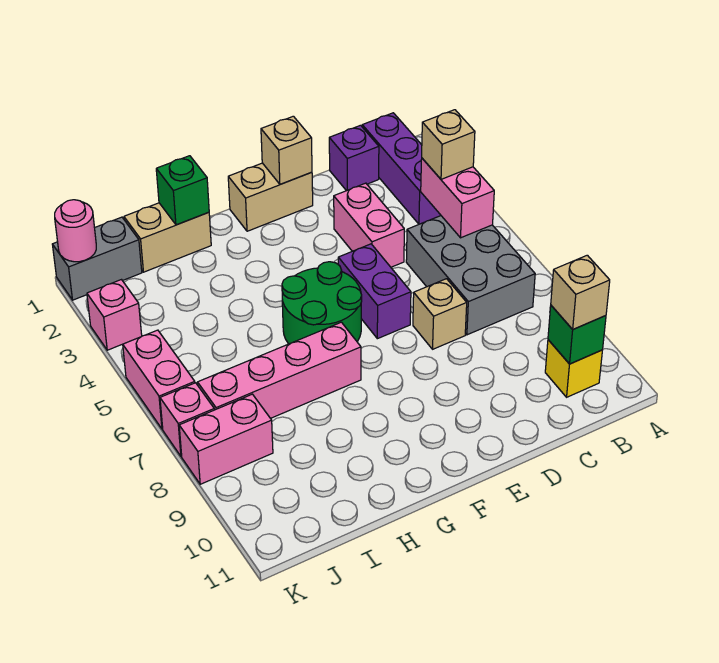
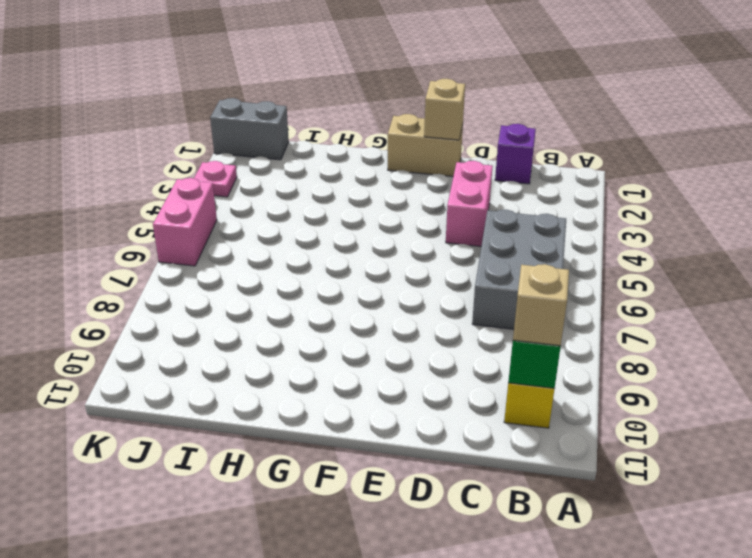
pink 1x1 plate [194,161,237,197] -> pink 1x1 brick [87,280,142,350]
none -> purple 1x3 brick [362,113,441,224]
none -> tan 1x1 brick [413,279,467,349]
none -> purple 1x2 brick [338,244,411,339]

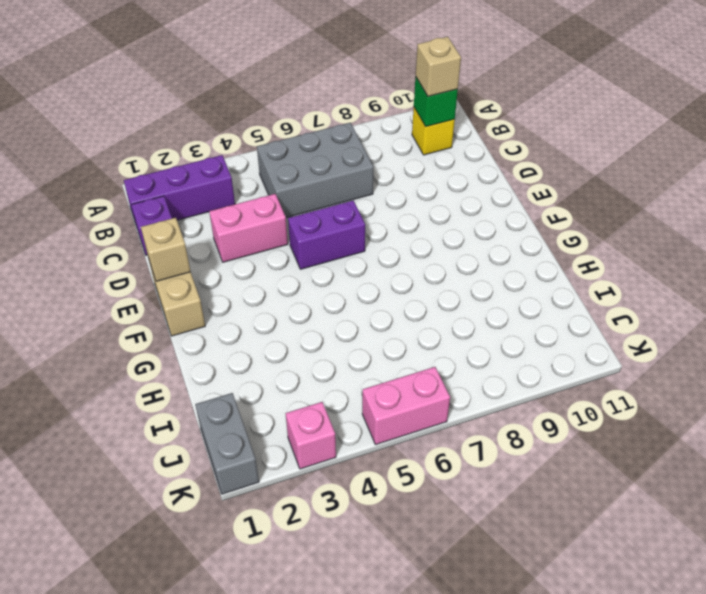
none -> tan 1x1 brick [413,279,467,349]
none -> green 2x2 round brick [282,262,362,344]
none -> pink 1x4 brick [198,322,361,418]

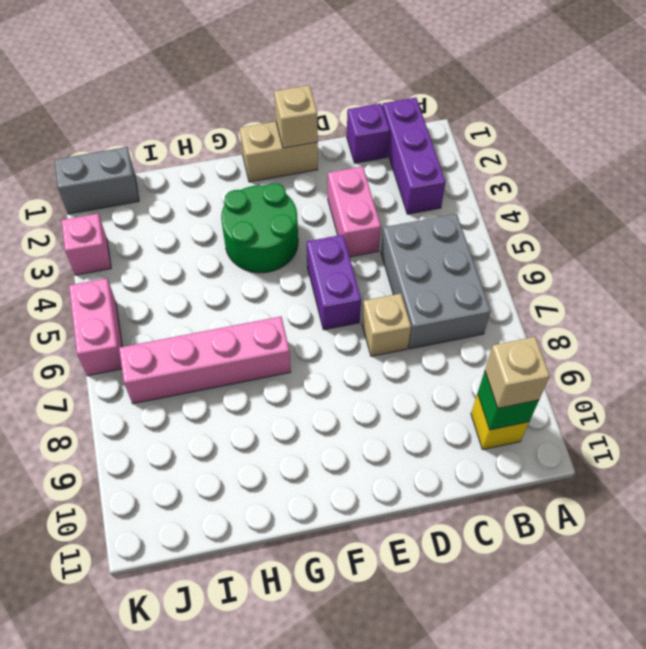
green 2x2 round brick [221,183,298,273] -> green 2x2 round brick moved to [282,262,362,344]
none -> tan 1x2 brick [124,203,211,272]
none -> pink 1x2 brick [179,394,273,484]
none -> pink 1x1 brick [160,383,214,456]

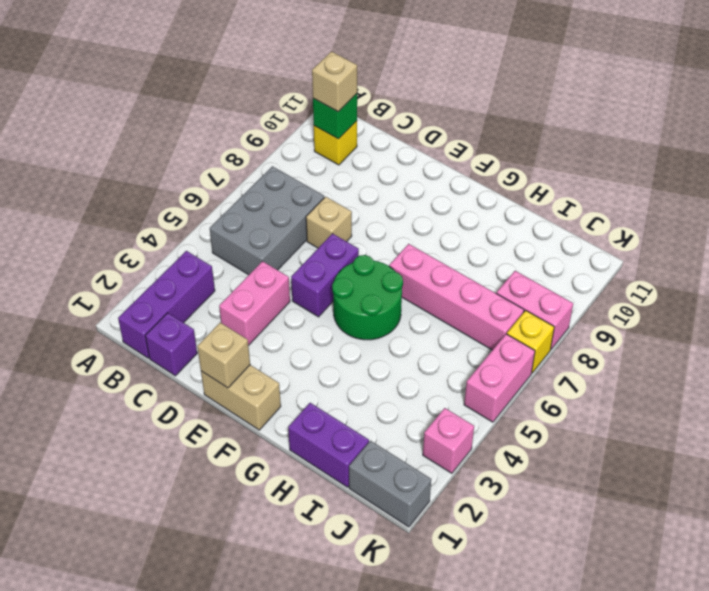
purple 1x2 brick [288,403,369,487] -> tan 1x2 brick [124,203,211,272]
yellow 1x1 brick [507,310,554,373] -> pink 1x1 brick [160,383,214,456]
none -> pink 1x2 brick [421,158,494,238]
none -> green 1x1 brick [156,156,209,225]
none -> pink 1x1 round brick [55,200,96,262]

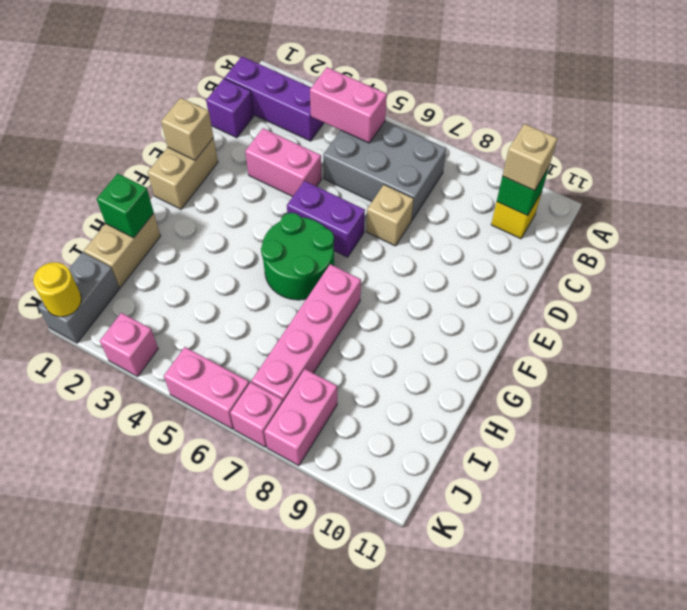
yellow 1x1 round brick [33,262,81,317] -> pink 1x1 round brick [55,200,96,262]
none -> tan 1x1 brick [422,110,475,179]

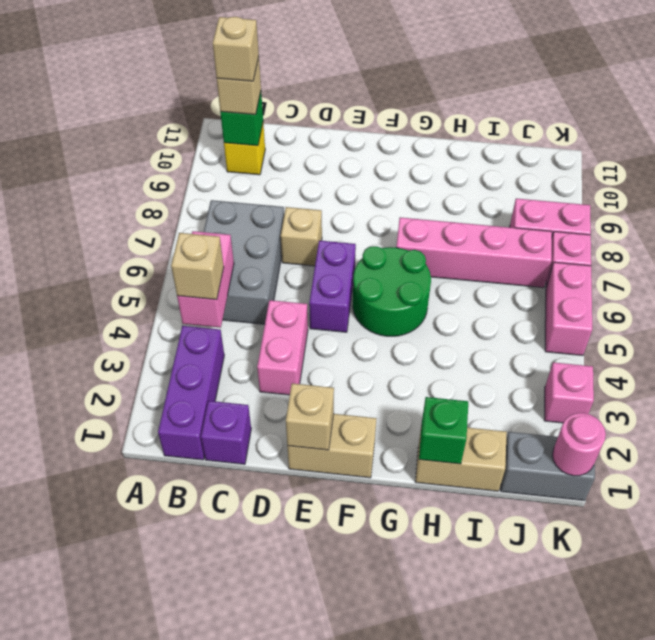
tan 1x1 brick [213,17,259,81] -> none

